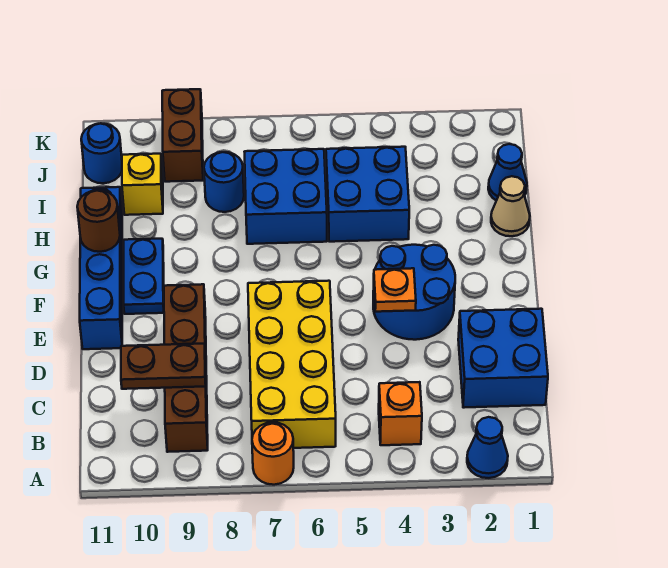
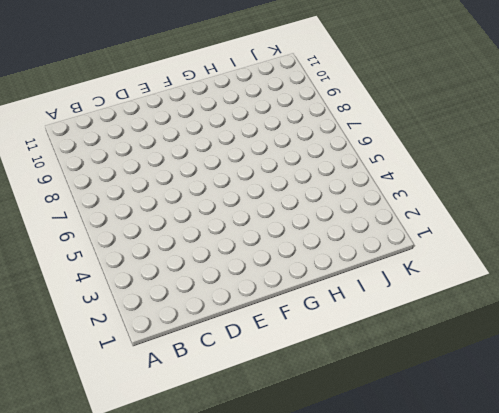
none -> blue 1x1 cone [467,417,508,478]
none -> orange 1x1 round brick [252,422,294,485]
none -> orange 1x1 brick [379,382,422,445]

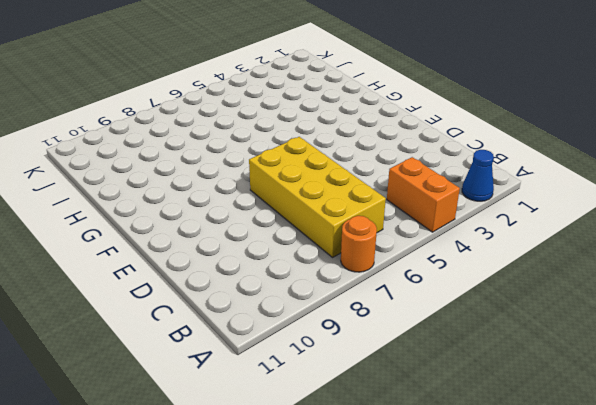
orange 1x2 brick [387,157,460,232] -> orange 1x1 brick [379,382,422,445]
none -> brown 1x4 brick [164,284,208,452]
none -> blue 2x2 brick [458,309,548,408]
none -> blue 2x2 round brick [373,245,455,340]

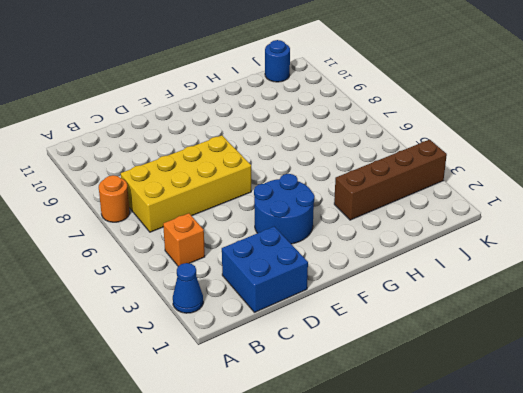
brown 1x4 brick [334,140,447,220] -> brown 1x4 brick moved to [164,284,208,452]
none -> blue 1x4 brick [80,187,122,349]
none -> blue 1x2 plate [124,239,164,314]
none -> tan 1x1 cone [491,176,530,236]

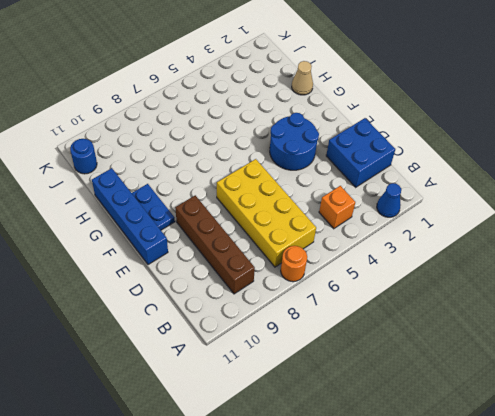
none -> blue 2x2 brick [326,147,409,242]
none -> blue 2x2 brick [245,149,327,244]
none -> blue 1x1 cone [488,144,527,201]

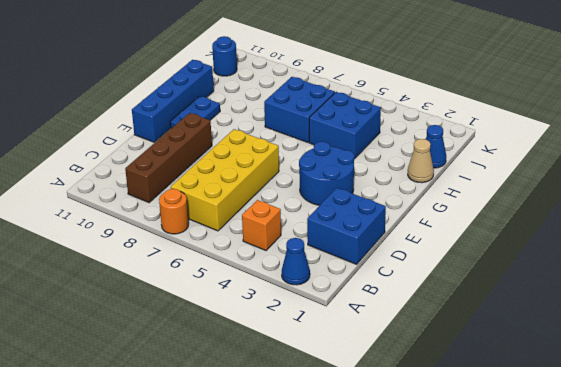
none -> blue 1x1 round brick [204,152,244,212]
none -> yellow 1x1 brick [122,154,163,215]
none -> brown 1x2 brick [162,89,203,182]

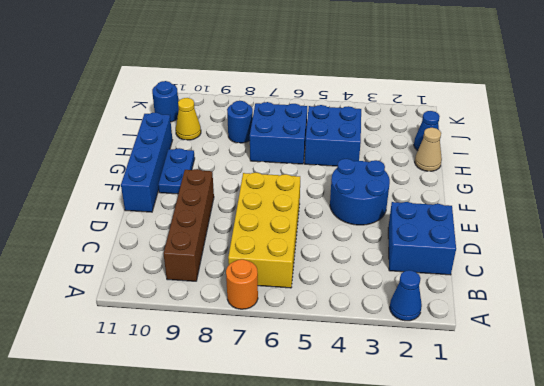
yellow 1x1 cone [176,98,201,140] -> yellow 1x1 brick [122,154,163,215]
none -> orange 1x1 brick [379,382,422,445]
none -> brown 1x2 brick [162,89,203,182]
none -> brown 1x2 plate [121,344,206,389]

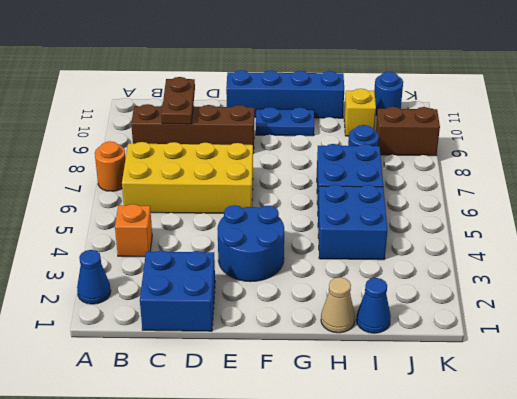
none -> orange 1x1 plate [374,268,416,312]
none -> brown 1x1 round brick [77,190,120,252]

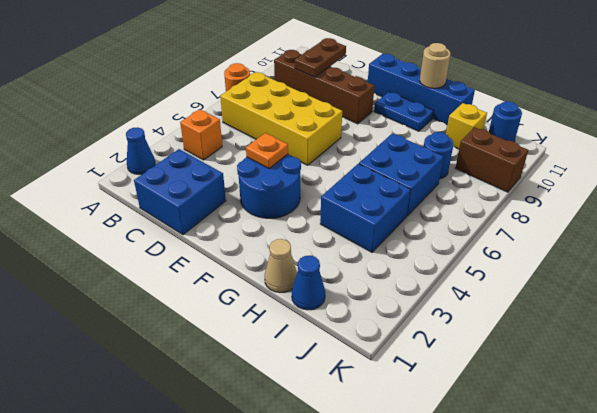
tan 1x1 round brick [420,43,451,88] -> brown 1x1 round brick [77,190,120,252]

